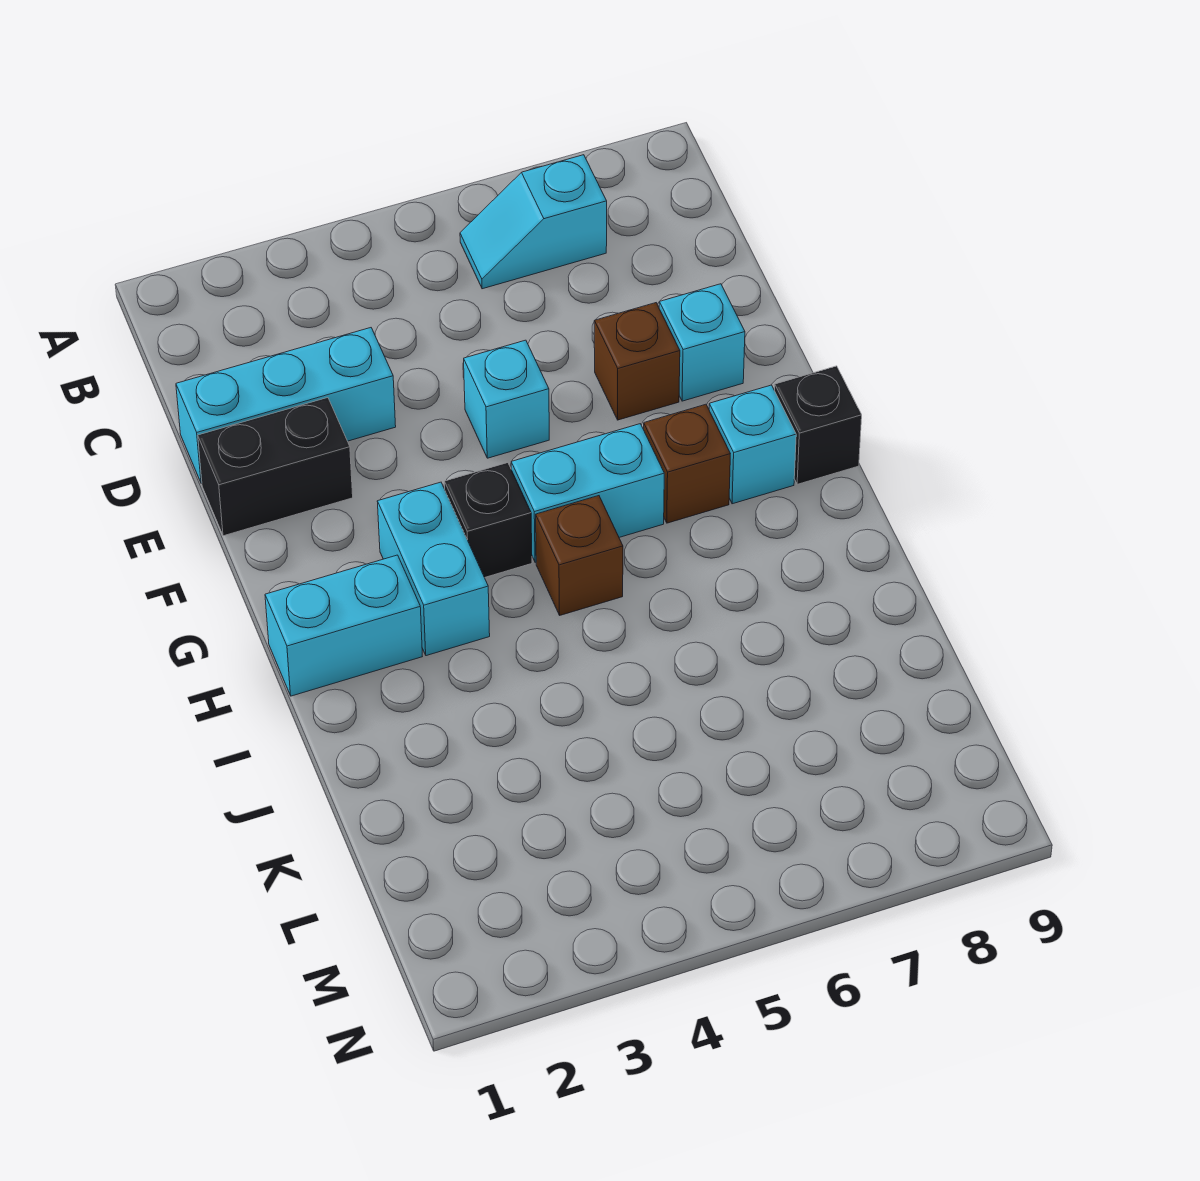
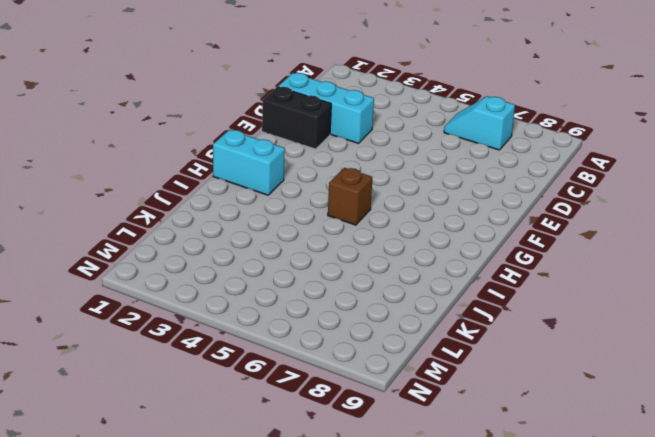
none -> cyan 1x1 brick [464,340,549,458]
none -> brown 1x1 brick [594,303,680,420]
none -> cyan 1x1 brick [659,284,745,401]

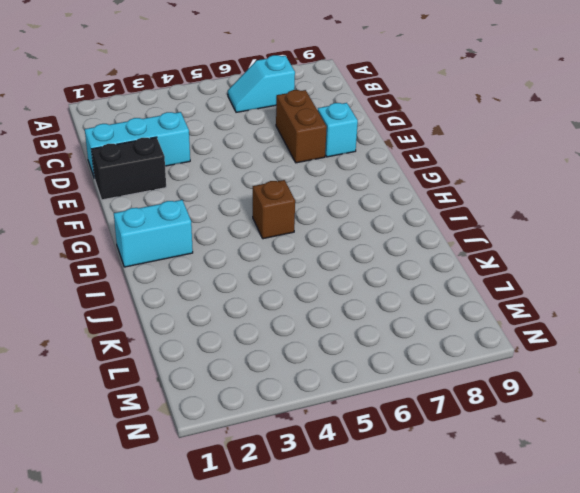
brown 1x2 brick [276,90,327,163] -> brown 1x1 brick [594,303,680,420]
none -> cyan 1x1 brick [464,340,549,458]
none -> cyan 1x2 brick [377,482,490,656]
none -> black 1x1 brick [445,463,532,578]

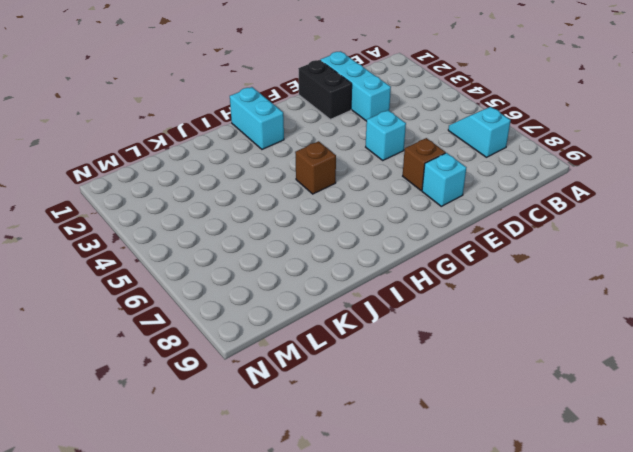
none -> cyan 1x2 brick [377,482,490,656]
none -> black 1x1 brick [445,463,532,578]
none -> cyan 1x2 brick [511,424,664,562]

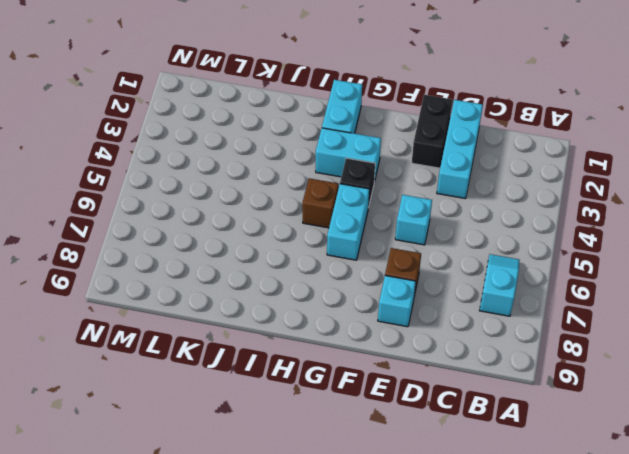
none -> brown 1x1 brick [644,404,730,523]
none -> cyan 1x1 brick [709,385,796,504]
none -> black 1x1 brick [775,366,862,484]

